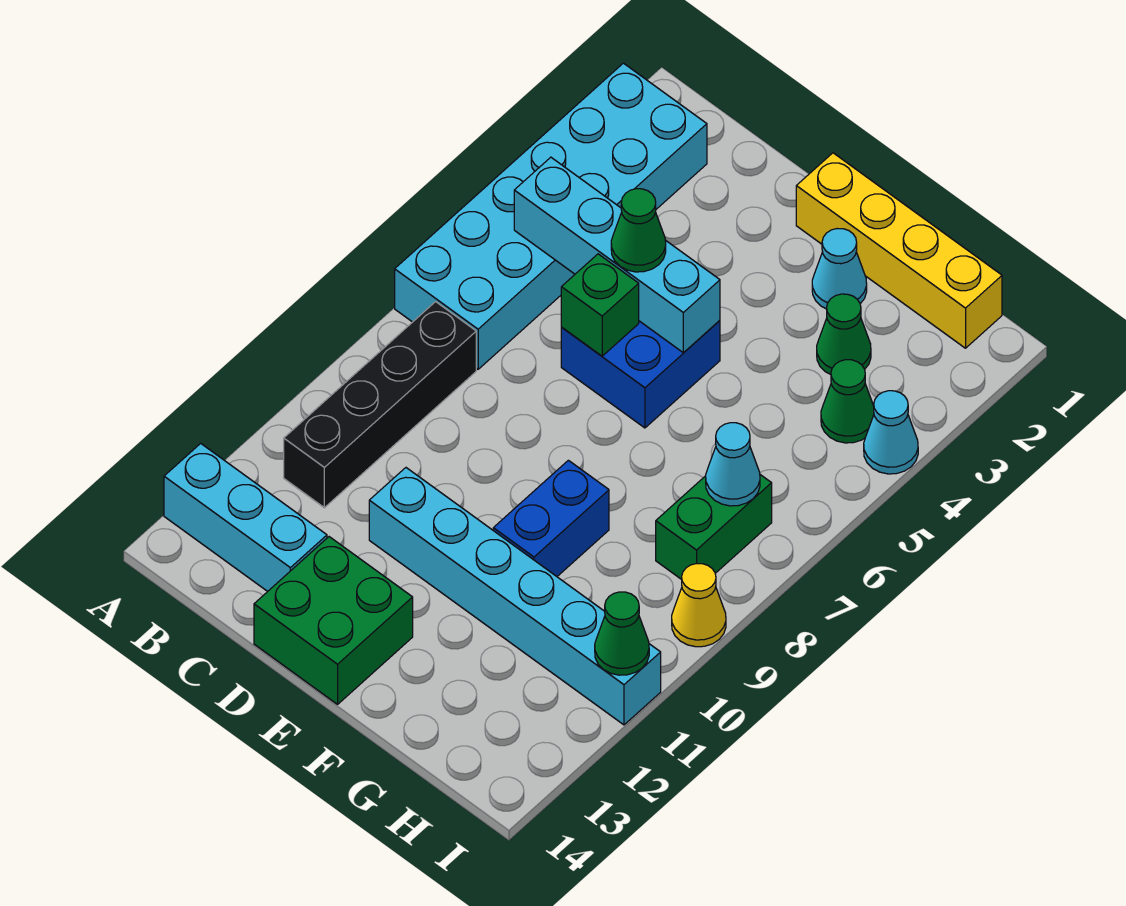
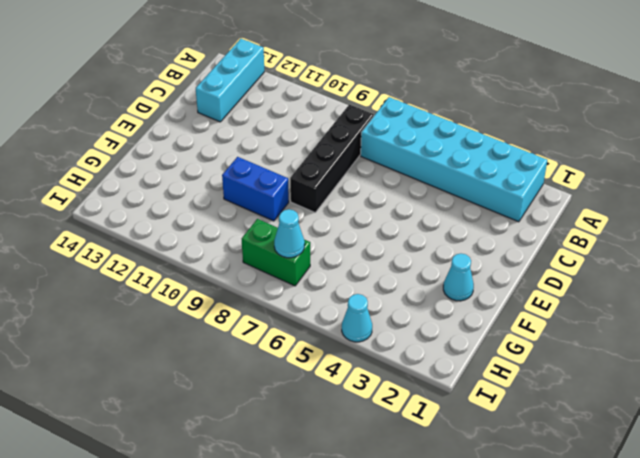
black 1x4 brick [290,105,374,212] -> black 1x4 brick turned to [284,302,476,508]
none -> blue 2x2 brick [561,320,720,428]
none -> cyan 1x6 brick [369,468,661,725]
none -> green 2x2 brick [254,537,413,704]

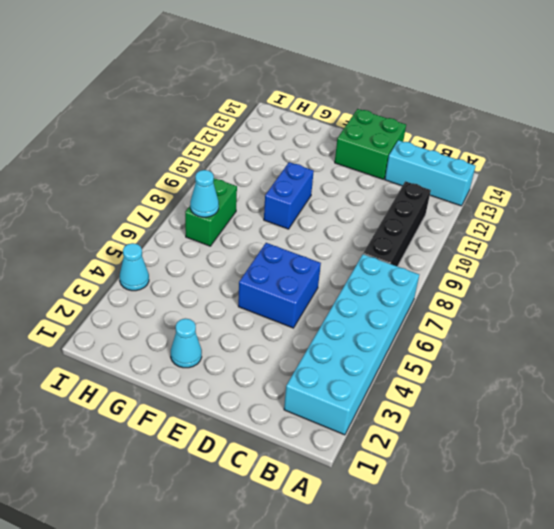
none -> cyan 1x6 brick [369,468,661,725]
none -> yellow 1x4 brick [796,153,1002,348]
none -> green 1x1 cone [817,294,871,374]

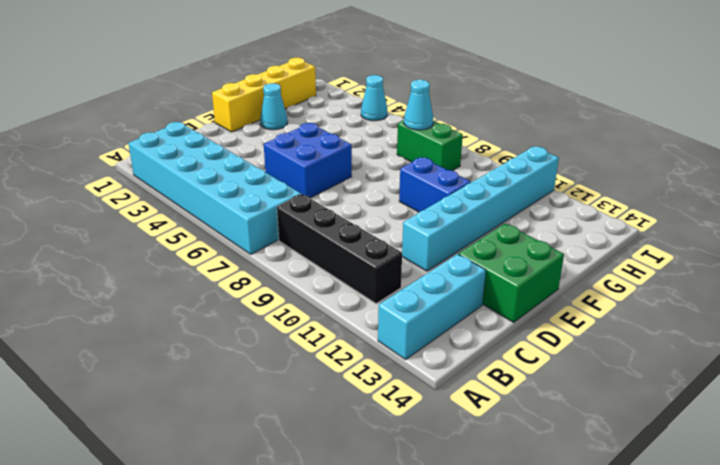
none -> green 1x1 cone [817,294,871,374]
none -> green 1x1 cone [821,360,874,443]
none -> yellow 1x1 cone [672,564,726,647]

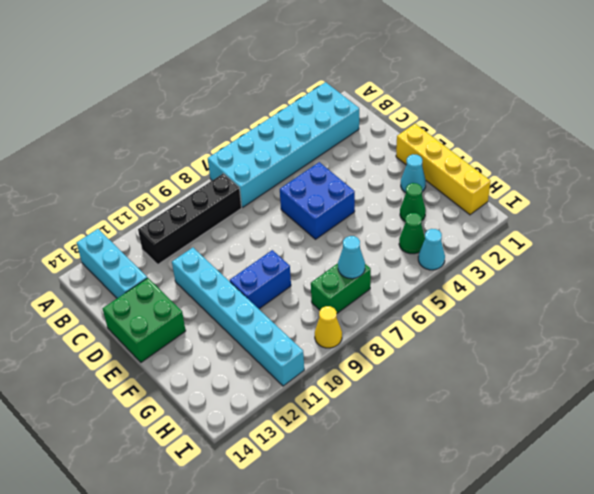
none -> cyan 1x4 brick [514,157,720,353]
none -> green 1x1 brick [561,254,639,356]
none -> green 1x1 cone [595,592,649,675]

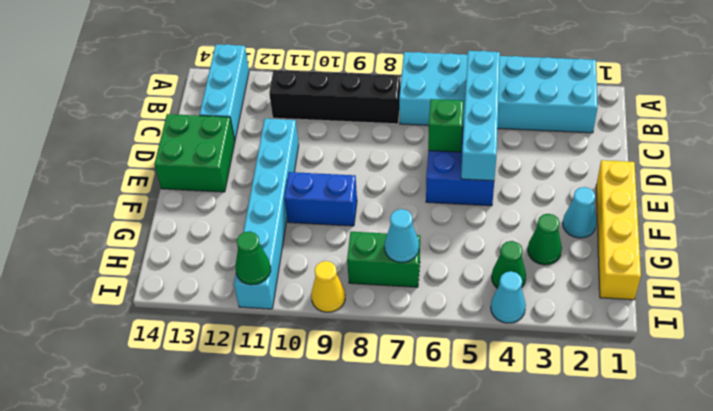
none -> green 1x1 cone [611,189,666,272]

